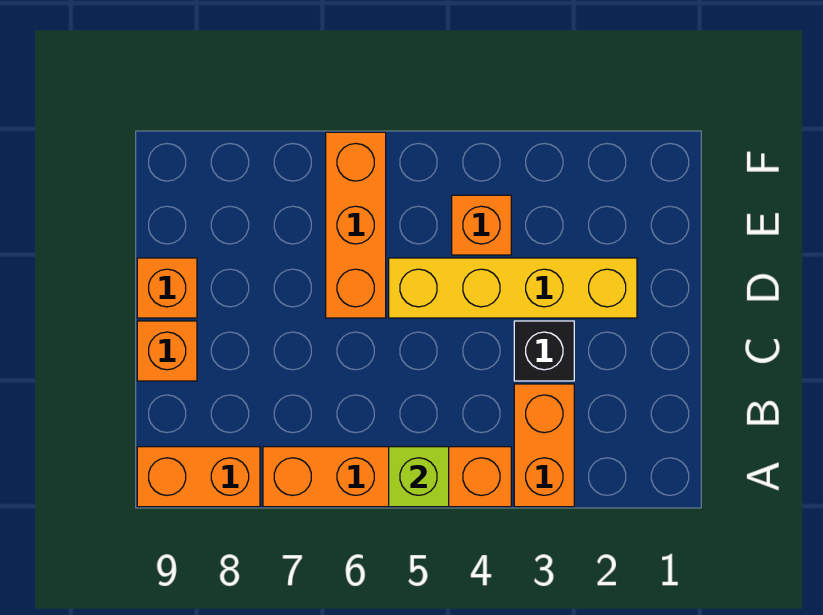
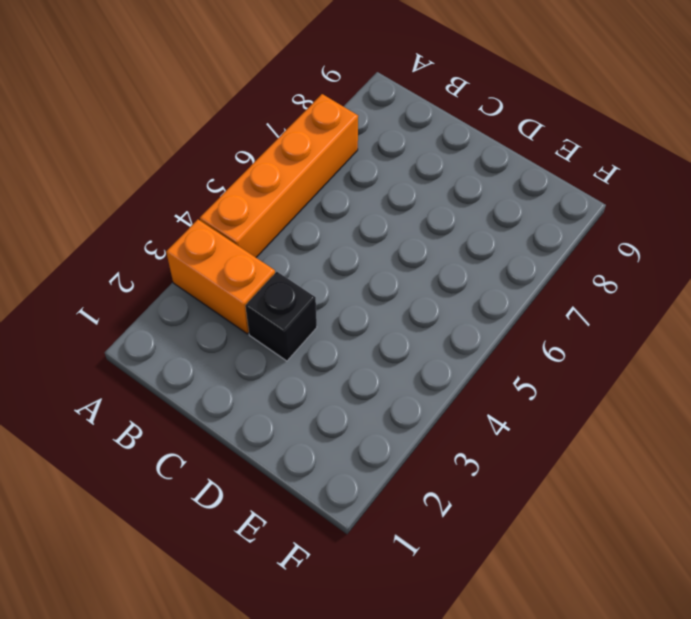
none -> orange 1x2 brick [137,447,260,507]
none -> orange 1x1 brick [137,321,197,381]

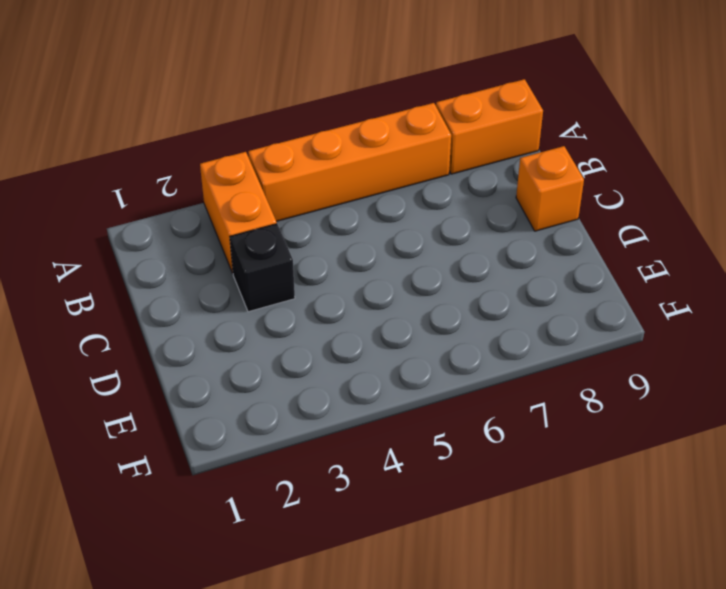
none -> yellow 1x4 brick [389,258,637,318]
none -> orange 1x3 brick [326,132,386,318]

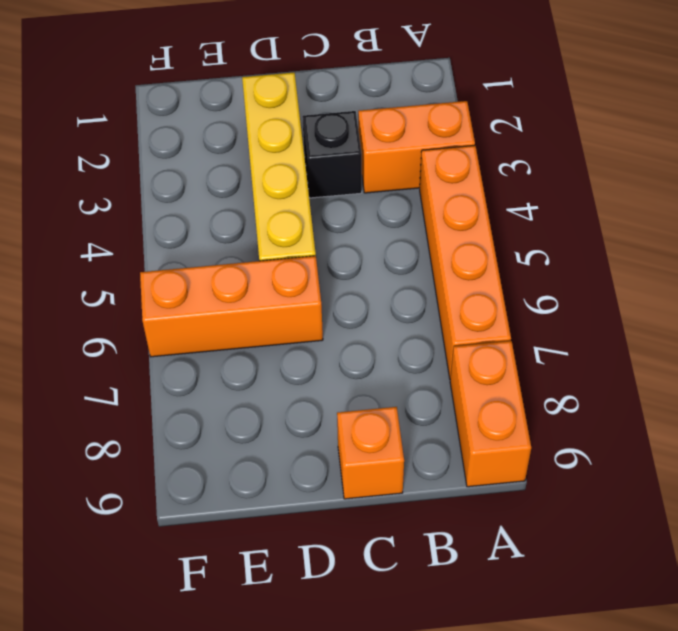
none -> orange 1x1 brick [137,258,197,318]
none -> orange 1x1 brick [452,195,511,255]

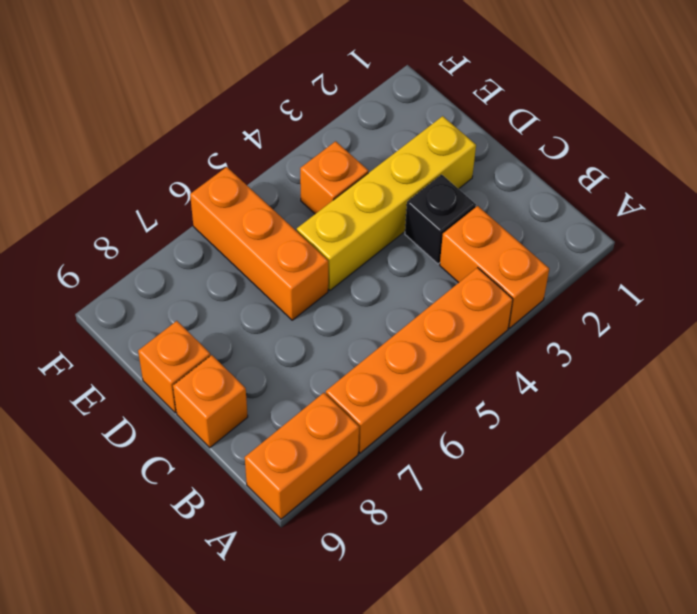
none -> lime 1x1 brick [389,447,449,507]

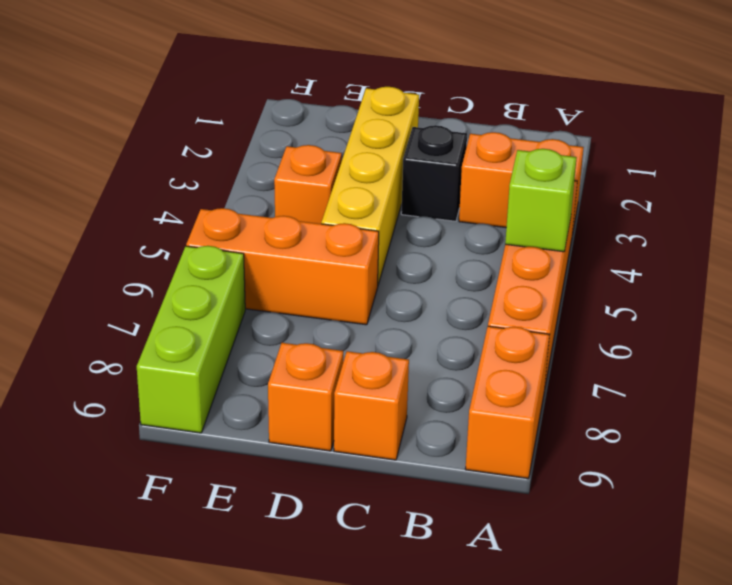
lime 1x3 brick [137,246,245,433] -> none

